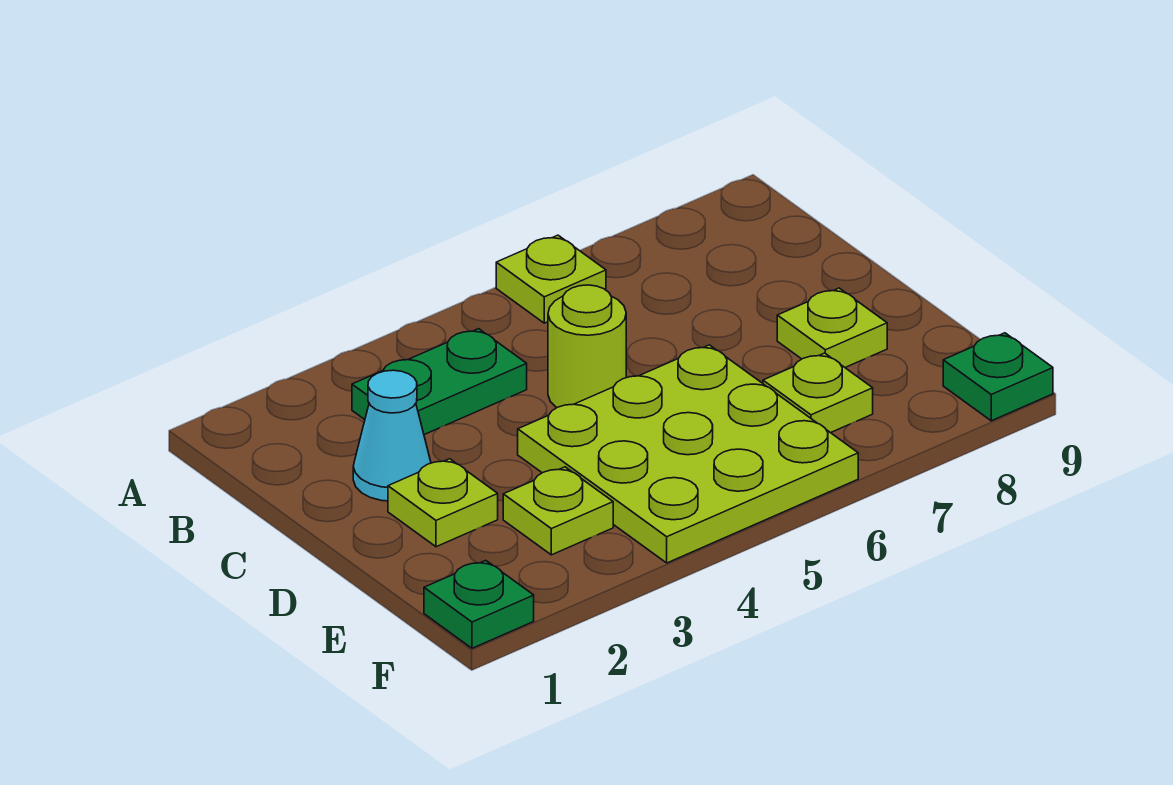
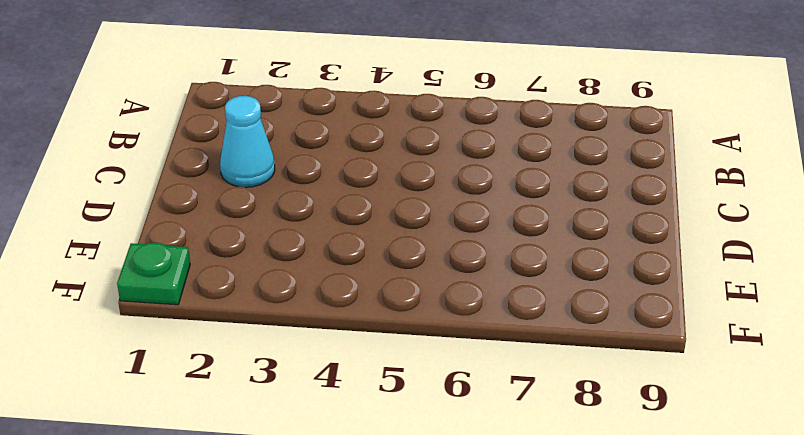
none -> lime 1x1 plate [496,235,606,323]
none -> green 1x2 plate [352,329,527,435]

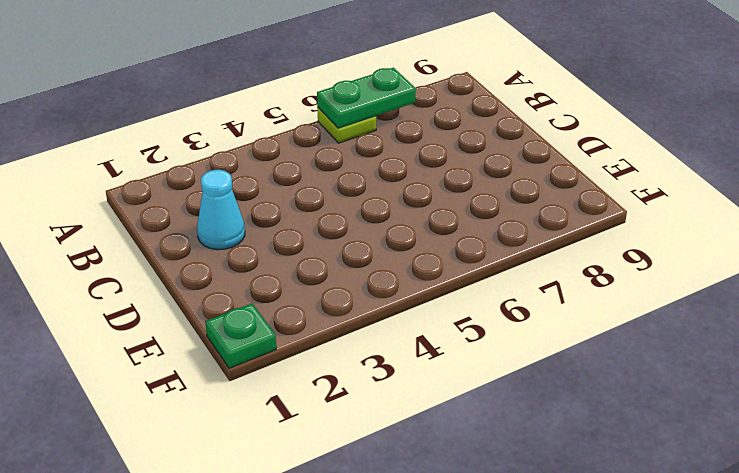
green 1x2 plate [317,68,416,128] -> green 1x2 plate moved to [352,329,527,435]
none -> lime 1x1 round brick [548,285,626,408]
none -> lime 1x1 plate [388,459,498,547]

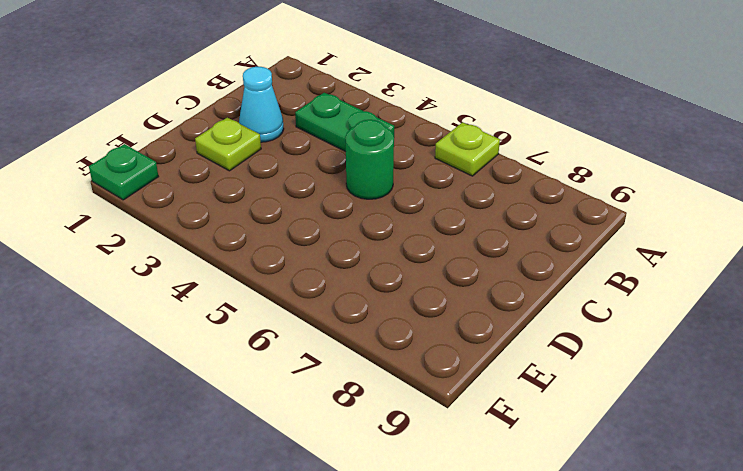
green 1x1 round brick [345,120,394,199] -> lime 1x1 round brick [548,285,626,408]
none -> lime 3x3 plate [518,345,858,563]
none -> lime 1x1 plate [777,288,887,367]

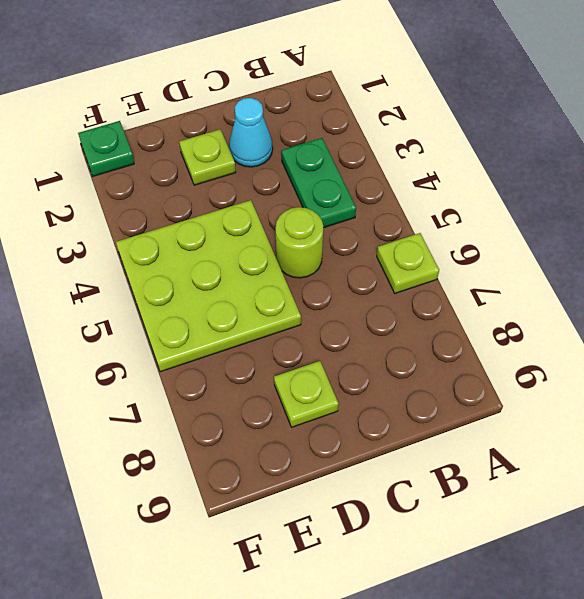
none -> lime 1x1 plate [503,467,613,555]
none -> lime 1x1 plate [763,353,873,433]

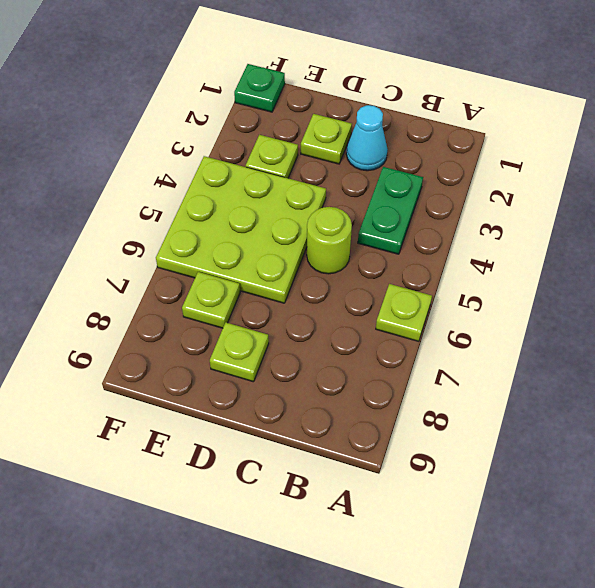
none -> green 1x1 plate [943,333,1053,421]

